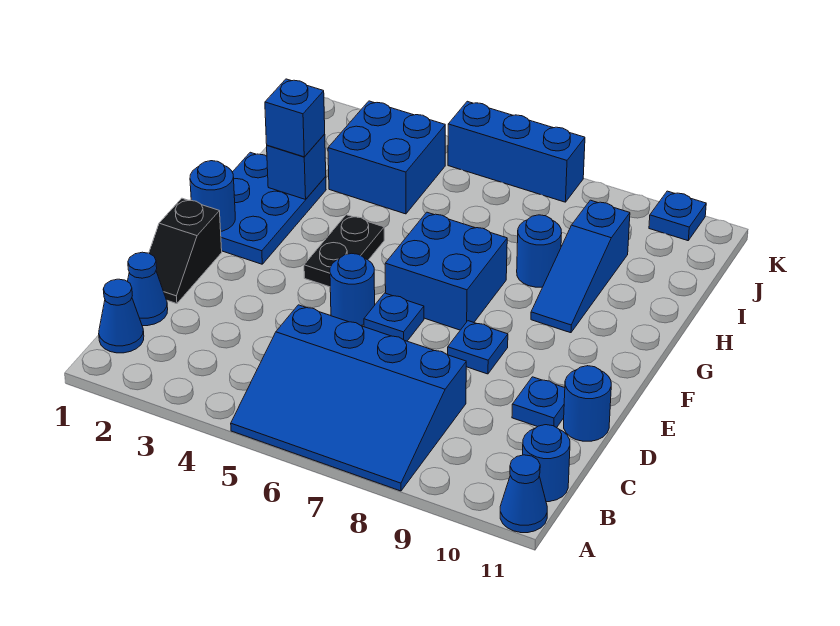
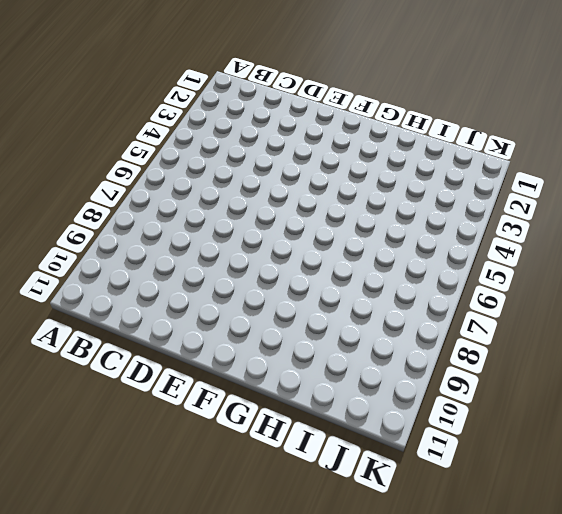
none -> blue 3x4 slope [231,305,466,491]
none -> blue 1x1 cone [500,455,547,533]
none -> blue 1x1 cone [99,279,144,353]

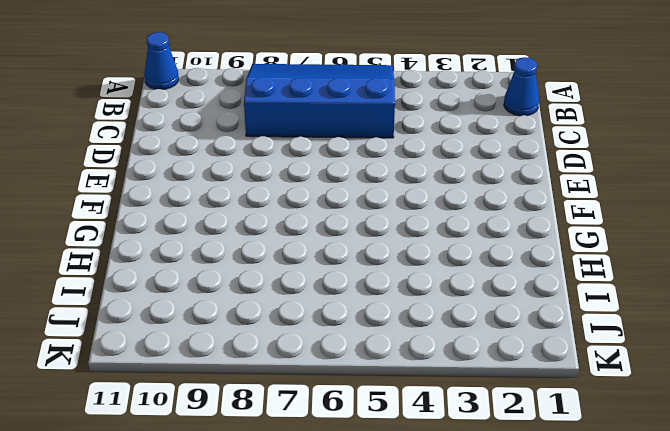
none -> blue 1x1 round brick [523,425,570,502]
none -> blue 1x1 cone [127,252,168,326]
none -> black 1x2 slope [149,198,222,304]

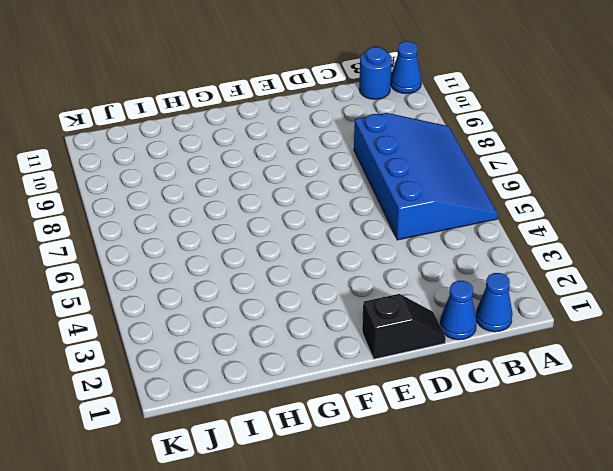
none -> blue 1x1 plate [512,377,565,428]
none -> blue 1x1 round brick [564,366,611,441]
none -> blue 1x1 round brick [330,253,375,325]

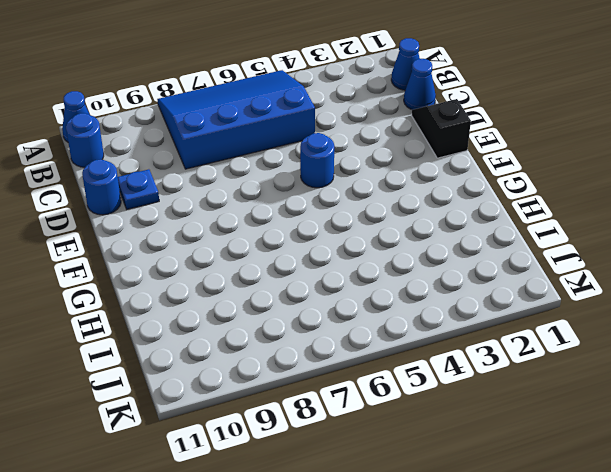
none -> blue 1x1 plate [364,293,424,341]
none -> blue 1x1 plate [448,321,508,374]
none -> blue 2x3 plate [221,152,326,264]

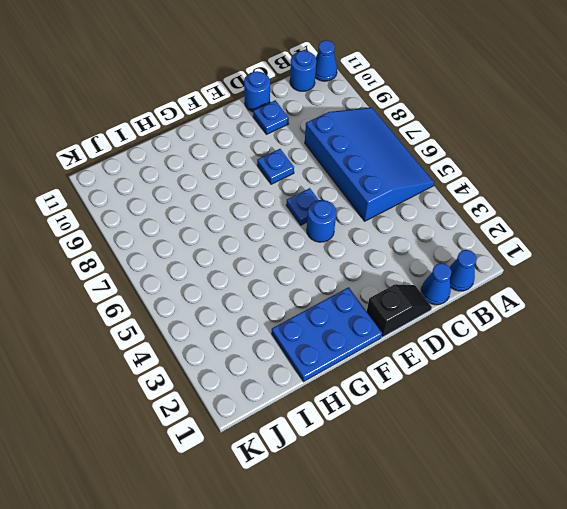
none -> black 1x2 plate [304,215,384,287]
none -> blue 2x2 brick [385,212,507,330]
none -> blue 1x3 slope [531,200,630,333]

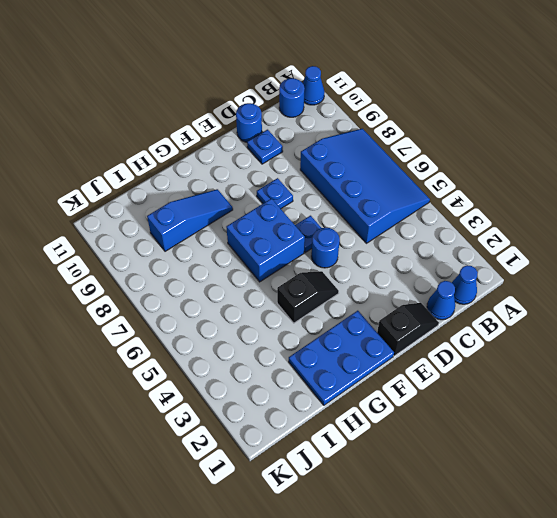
black 1x2 slope [277,271,339,323] -> black 1x2 plate [304,215,384,287]
none -> blue 1x1 round brick [517,215,562,287]
none -> blue 2x2 brick [328,101,445,214]
none -> blue 1x3 brick [448,101,585,202]

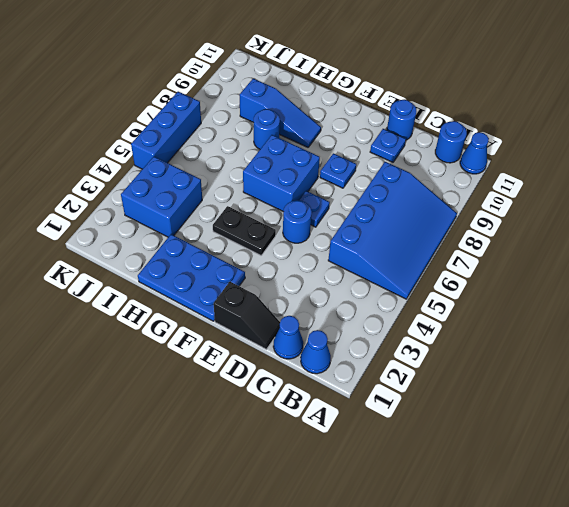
none -> blue 1x1 plate [649,191,706,241]
none -> blue 1x1 round brick [190,161,235,231]
none -> blue 1x1 brick [267,134,326,199]

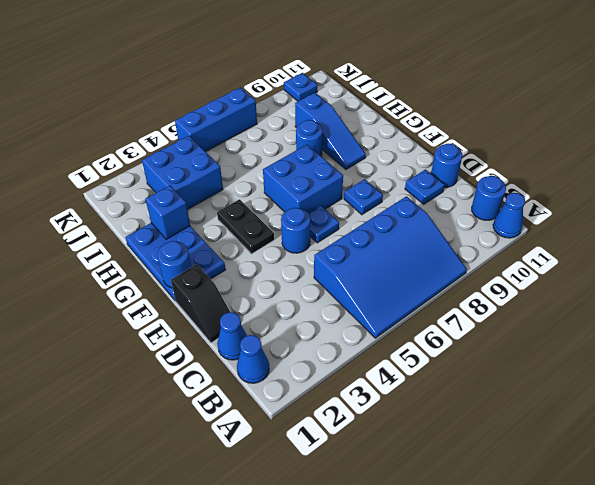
none -> blue 1x1 brick [265,79,325,157]

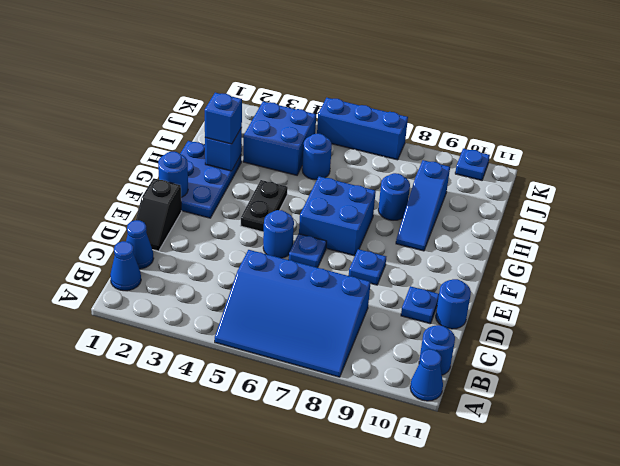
blue 1x1 round brick [302,134,332,180] -> none

